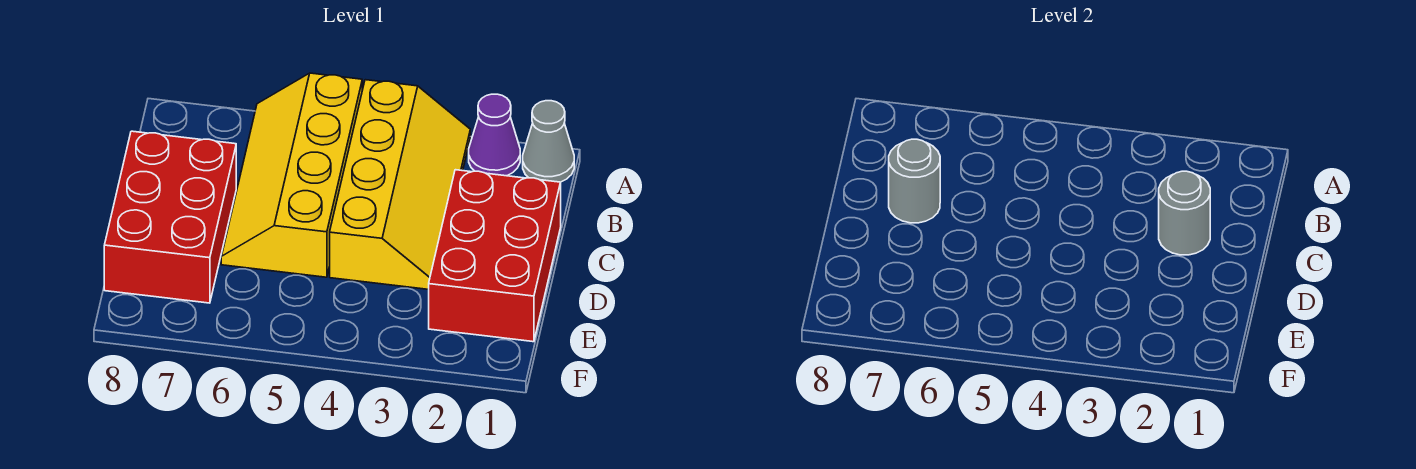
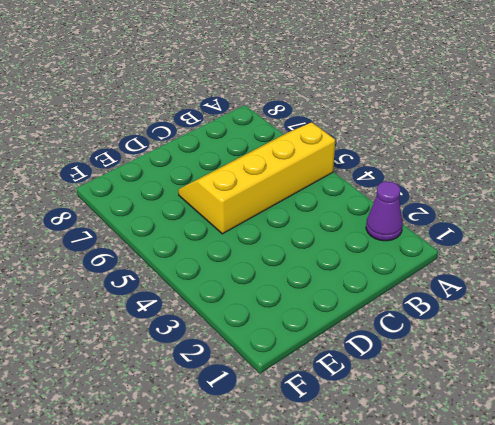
none -> grey 1x1 cone [523,101,574,182]
none -> yellow 2x4 slope [330,80,470,289]

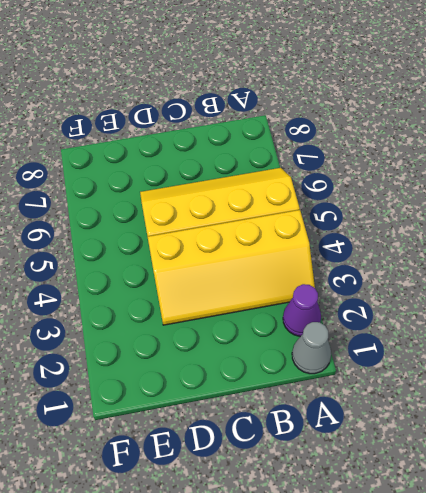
none -> red 2x3 brick [429,170,561,342]
none -> red 2x3 brick [104,131,236,303]

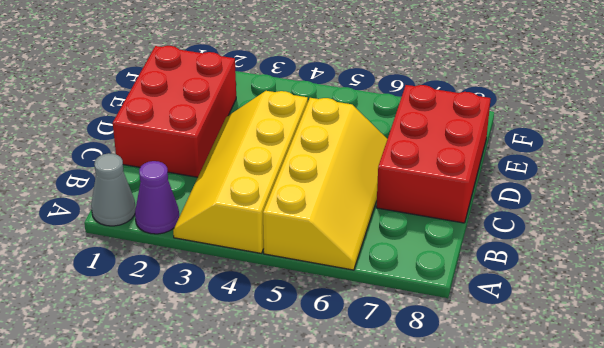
none -> grey 1x1 round brick [1159,171,1210,255]
none -> grey 1x1 round brick [889,139,940,223]

